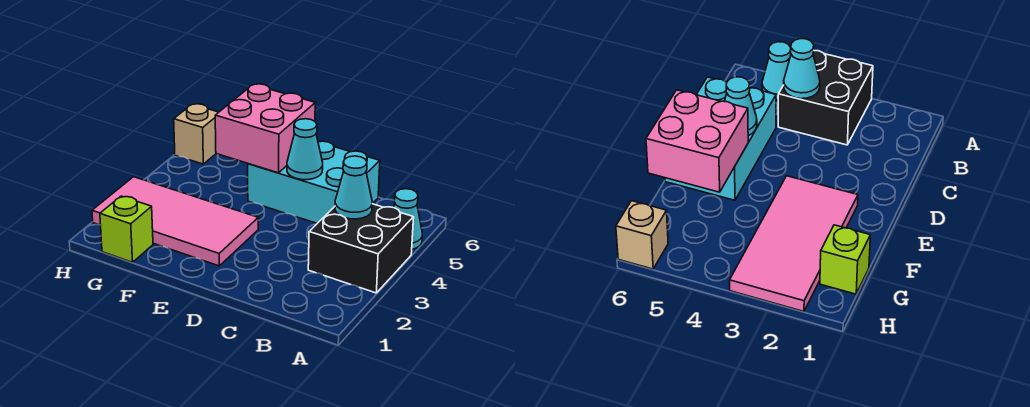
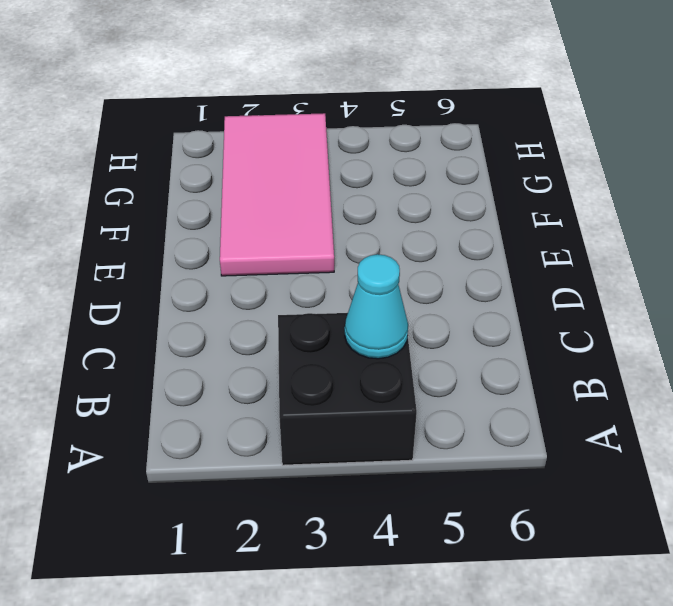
none -> cyan 1x1 cone [394,189,422,249]
none -> cyan 2x3 brick [248,141,380,223]

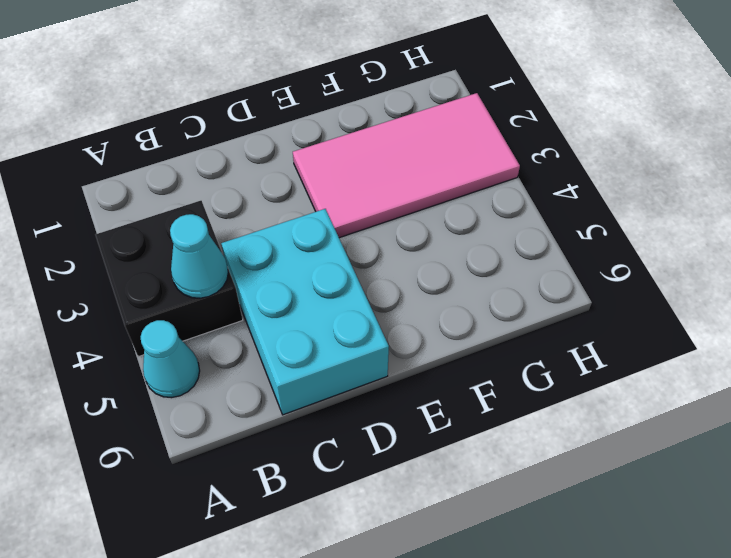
cyan 2x3 brick [221,209,389,415] -> cyan 2x3 brick turned to [248,141,380,223]
none -> lime 1x1 brick [100,196,153,262]
none -> tan 1x1 brick [174,104,219,164]

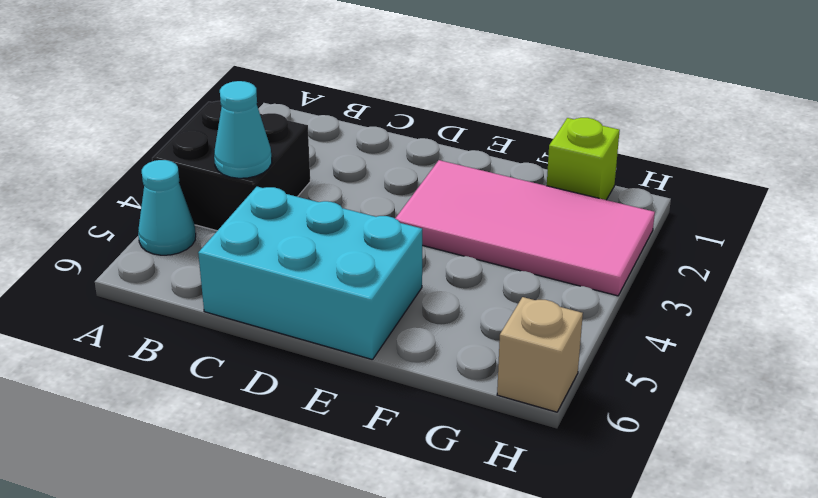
none -> cyan 1x1 cone [287,119,323,180]
none -> pink 2x2 brick [215,84,315,173]

